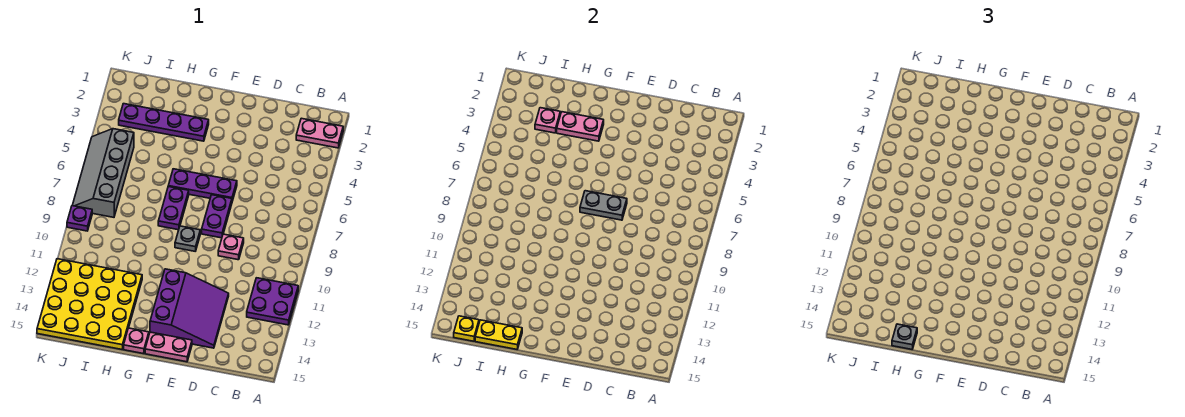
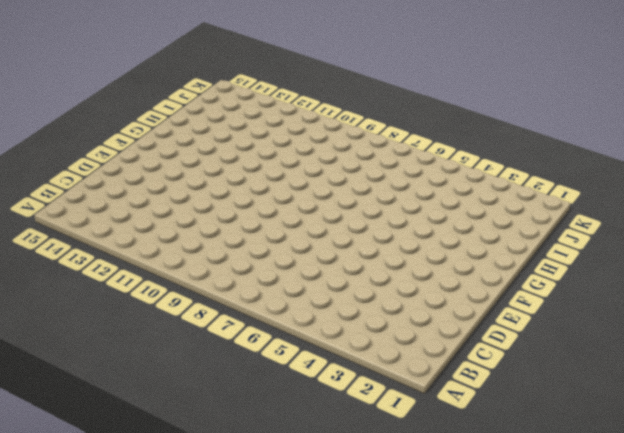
none -> pink 1x2 plate [296,118,343,148]
none -> purple 2x2 plate [247,278,298,325]
none -> pink 1x1 plate [218,234,244,260]

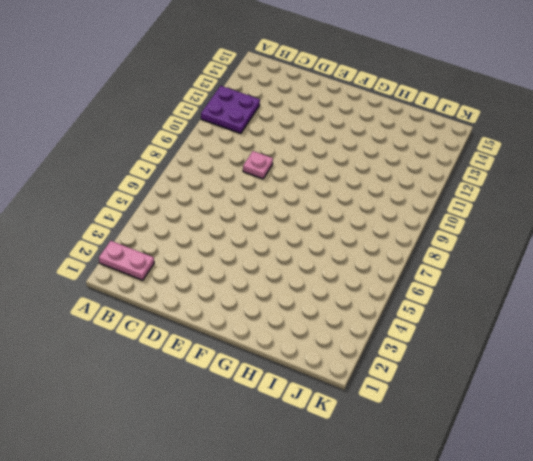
none -> purple 3x3 slope [150,269,229,348]
none -> purple 1x3 plate [168,169,237,201]
none -> purple 1x2 plate [202,195,232,238]

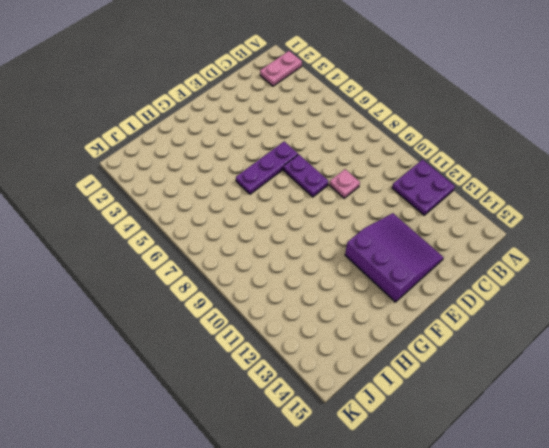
none -> pink 1x2 plate [145,332,192,362]
none -> grey 1x1 plate [175,226,200,251]
none -> purple 1x4 plate [119,104,209,141]

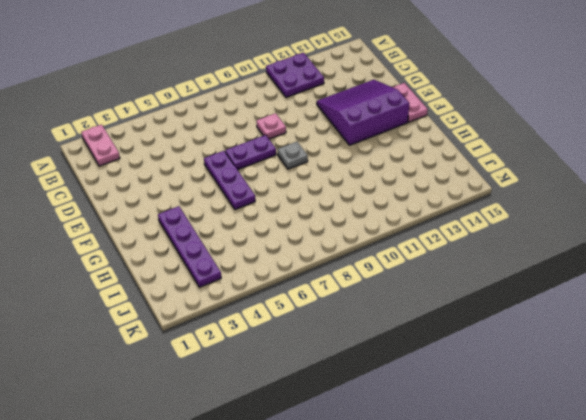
none -> purple 1x2 plate [158,187,189,230]
none -> pink 1x1 plate [124,328,149,354]
none -> yellow 4x4 plate [37,259,142,349]

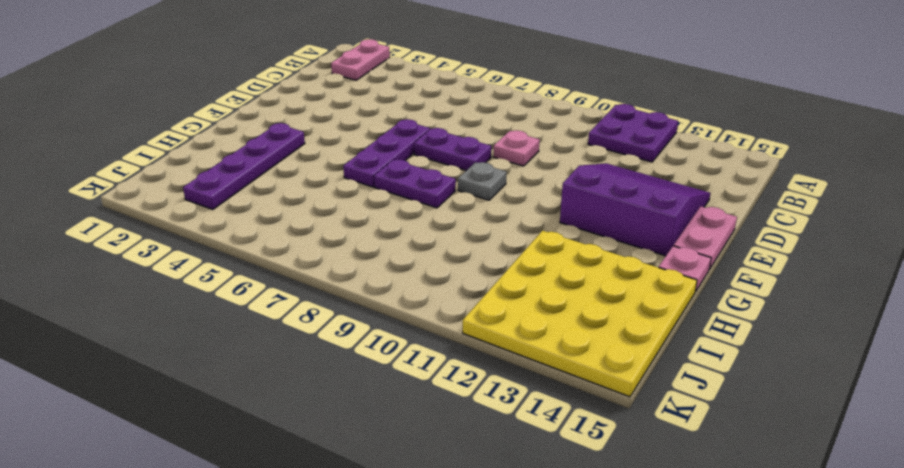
none -> grey 2x4 slope [72,129,134,217]
none -> purple 1x1 plate [67,206,92,231]
none -> grey 1x2 plate [580,191,627,220]

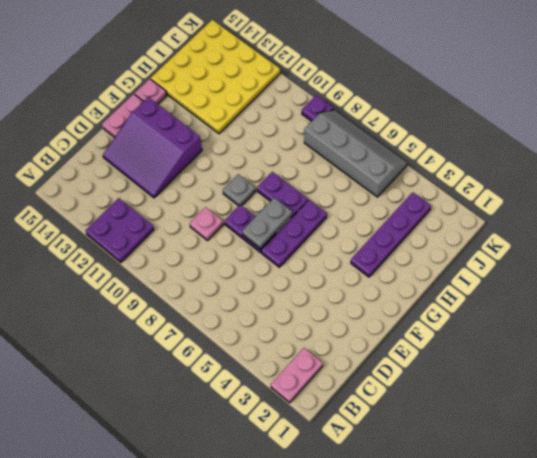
none -> pink 1x2 plate [557,112,604,141]
none -> yellow 1x2 plate [475,320,522,349]
none -> pink 1x1 plate [535,108,560,133]

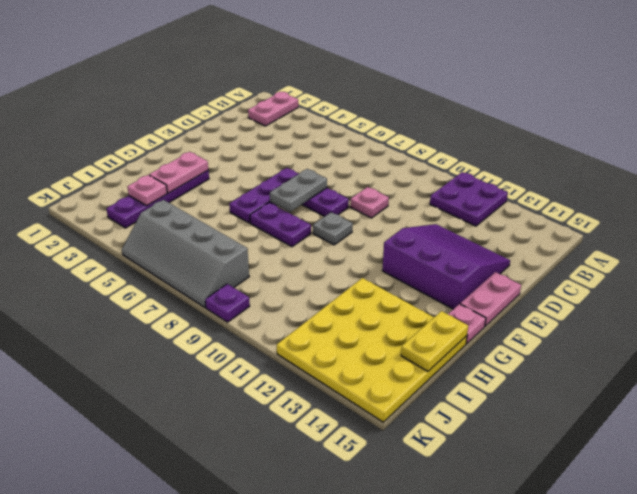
none -> yellow 1x1 plate [454,316,479,341]
none -> grey 1x1 plate [892,324,917,349]

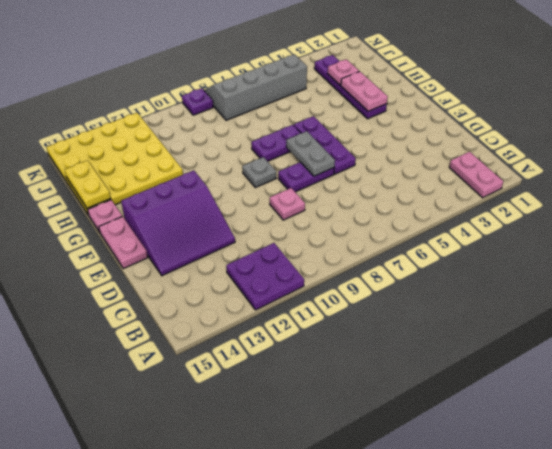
none -> yellow 1x1 plate [454,316,479,341]
none -> grey 1x1 plate [892,324,917,349]

